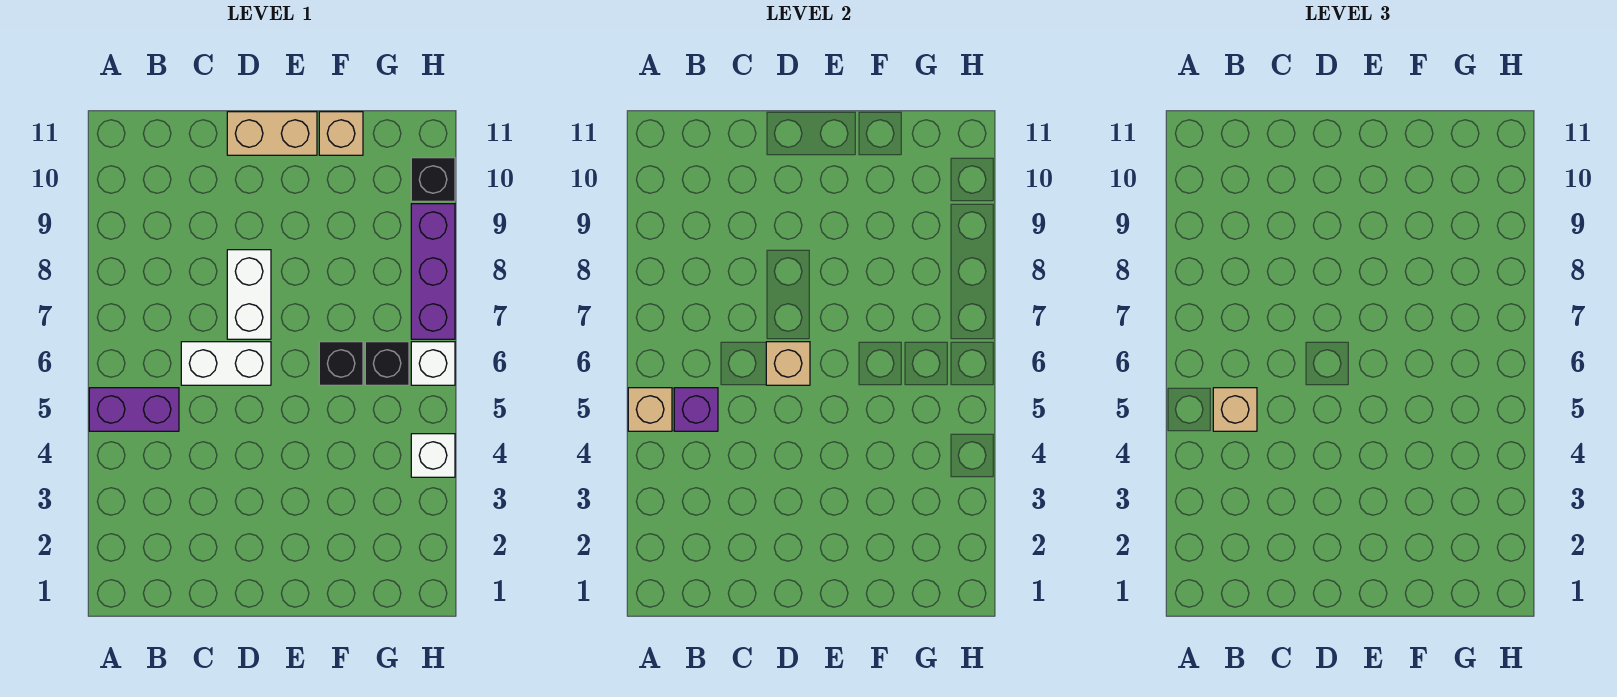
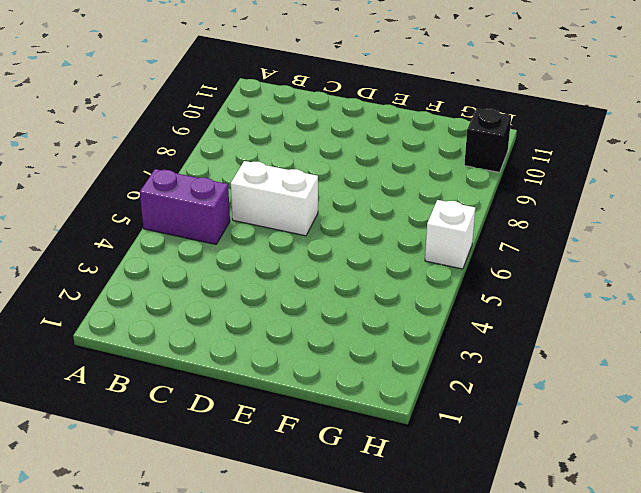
none -> white 1x2 brick [227,250,271,339]
none -> tan 1x2 brick [227,112,317,155]
none -> black 1x1 brick [319,342,363,385]

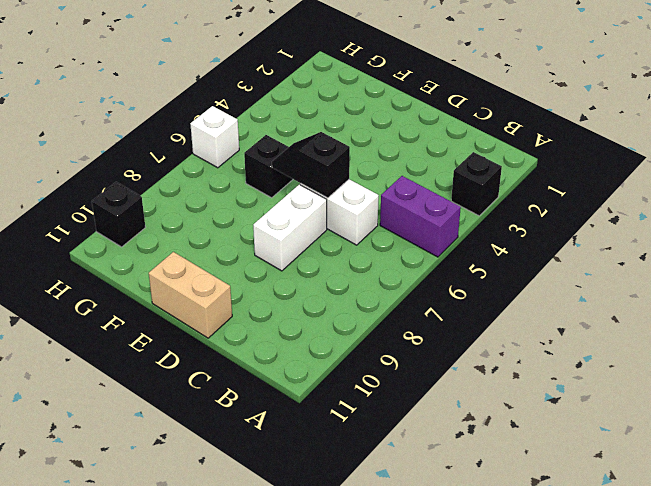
black 1x1 brick [451,152,502,216] -> black 1x1 brick moved to [365,342,409,385]
black 1x2 slope [272,132,350,198] -> tan 1x1 brick [766,342,810,385]
none -> tan 1x1 brick [319,112,363,155]
none -> white 1x1 brick [411,434,455,477]
none -> purple 1x3 brick [411,204,455,339]

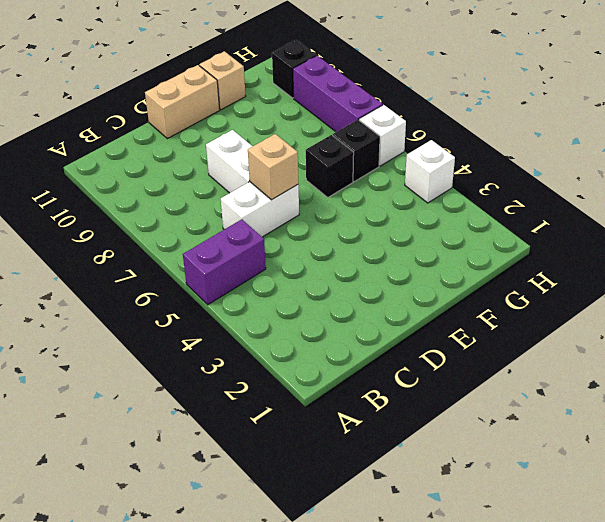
none -> tan 1x1 brick [628,388,672,431]
none -> purple 1x1 brick [674,388,718,431]
none -> tan 1x1 brick [1213,388,1257,431]

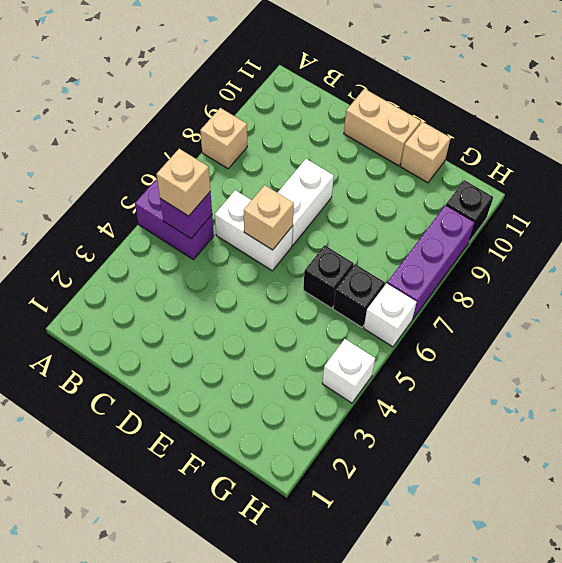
tan 1x1 brick [200,108,247,169] -> tan 1x1 brick moved to [628,388,672,431]

